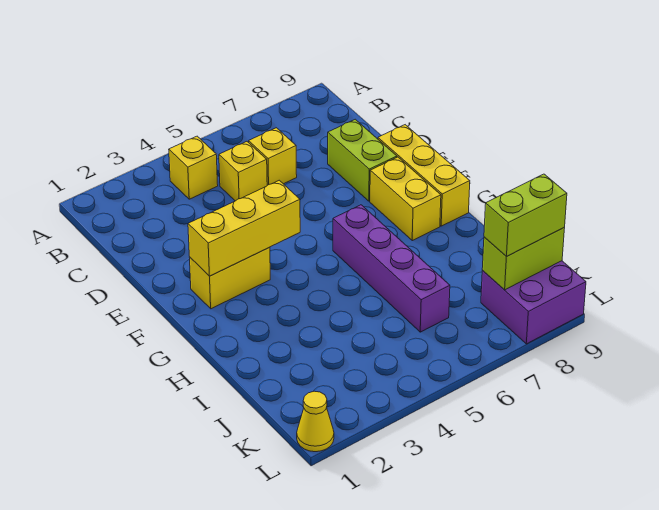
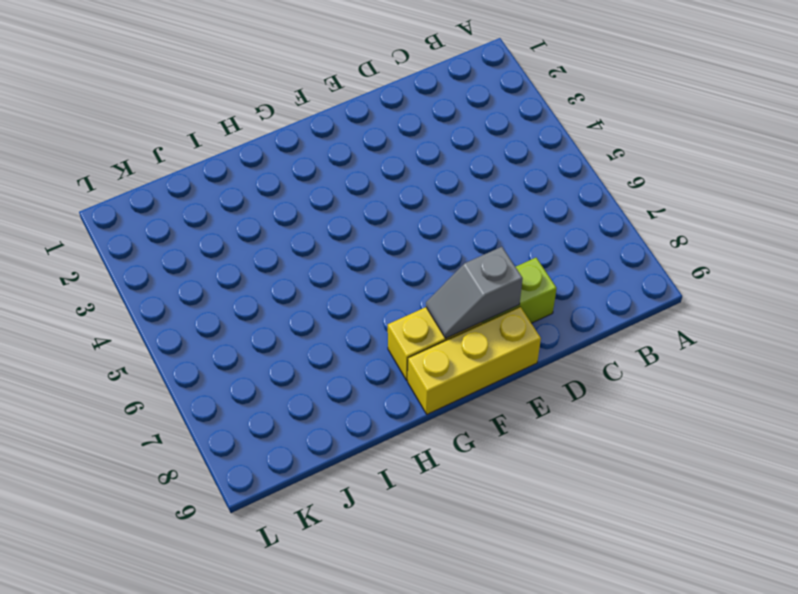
grey 1x2 slope [426,247,523,338] -> none
none -> yellow 1x1 brick [169,136,218,199]
none -> yellow 1x1 brick [219,142,267,201]
none -> yellow 1x1 brick [249,128,297,185]

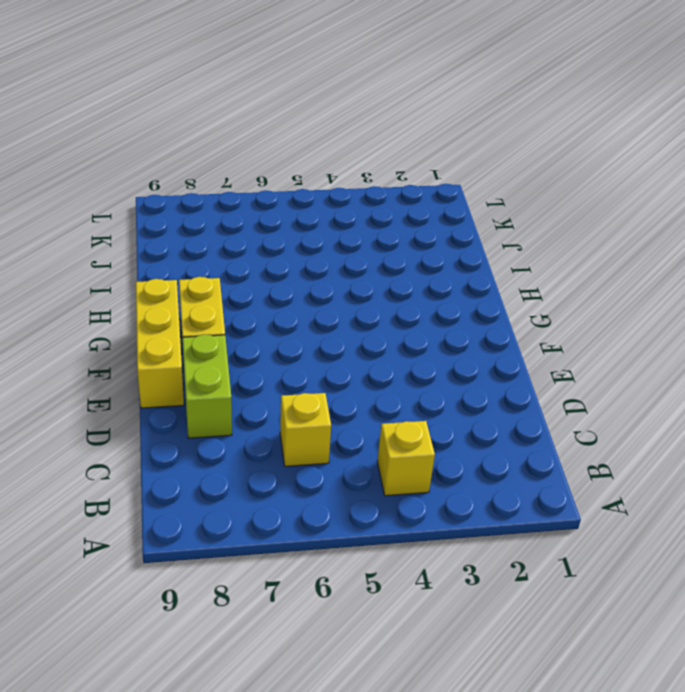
none -> yellow 1x1 brick [219,142,267,201]
none -> yellow 1x2 brick [189,247,270,309]
none -> purple 1x4 brick [333,205,450,332]

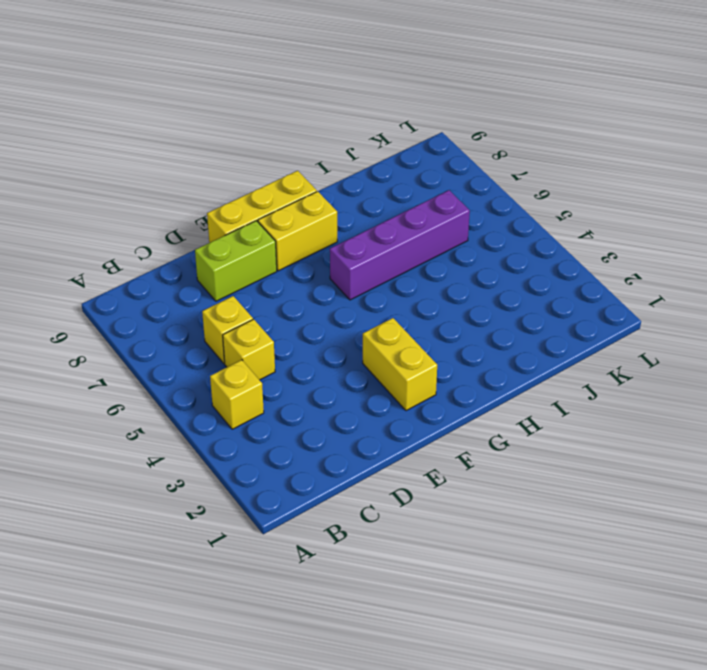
none -> purple 2x2 brick [481,261,586,344]
none -> yellow 1x1 cone [297,391,334,452]
none -> yellow 1x3 brick [188,180,300,276]

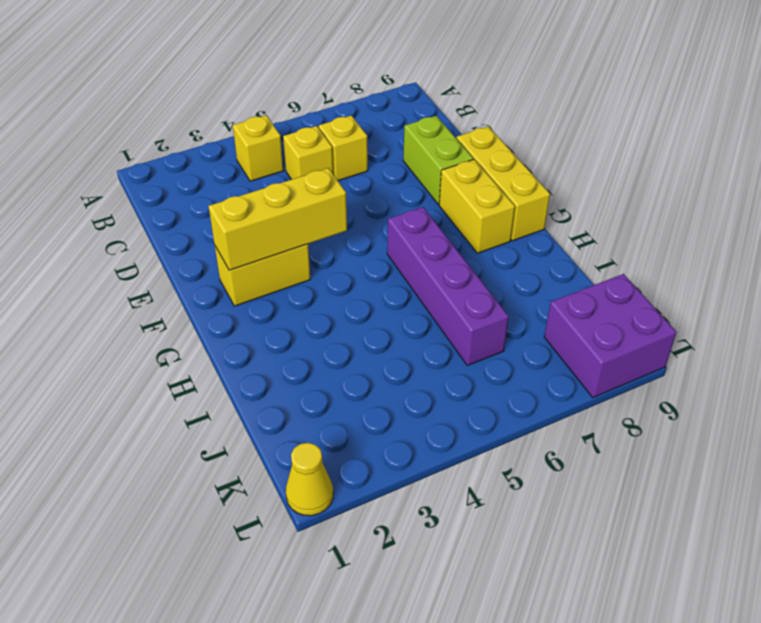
none -> lime 1x2 brick [482,228,565,290]
none -> lime 1x2 brick [484,174,567,257]

